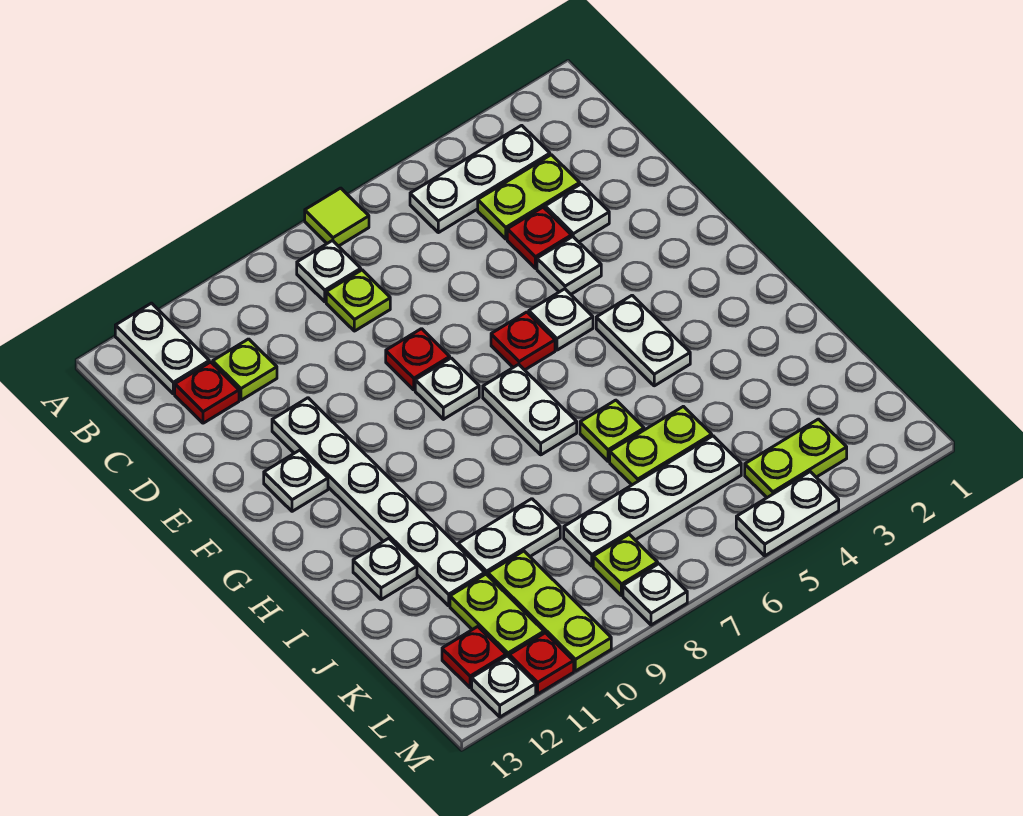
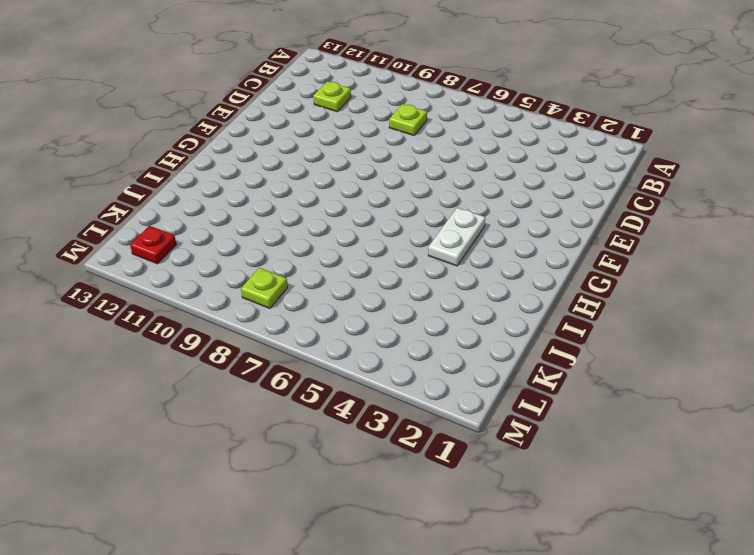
none -> lime 1x1 tile [305,188,369,246]
none -> white 1x2 plate [115,303,209,394]
none -> white 1x3 plate [410,125,550,233]
none -> white 1x1 plate [297,241,361,302]

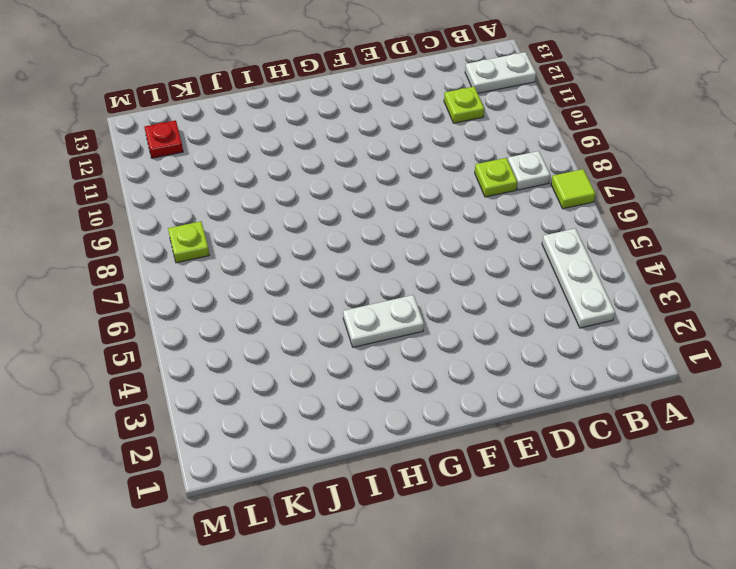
none -> lime 1x2 plate [478,155,580,239]
none -> red 1x1 plate [175,362,239,423]
none -> white 1x1 plate [545,184,609,242]
none -> red 1x1 plate [507,207,572,268]

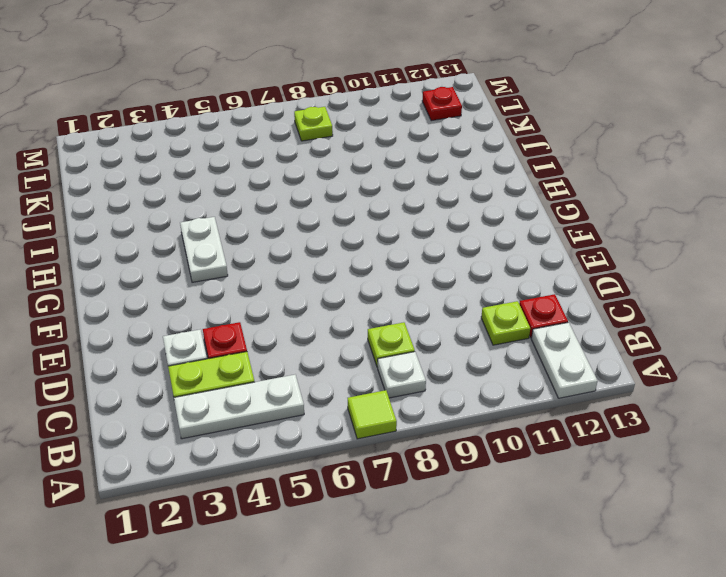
none -> white 1x1 plate [537,237,601,294]
none -> red 1x1 plate [386,329,450,390]
none -> white 1x6 plate [272,398,485,606]
none -> white 1x1 plate [529,289,593,350]

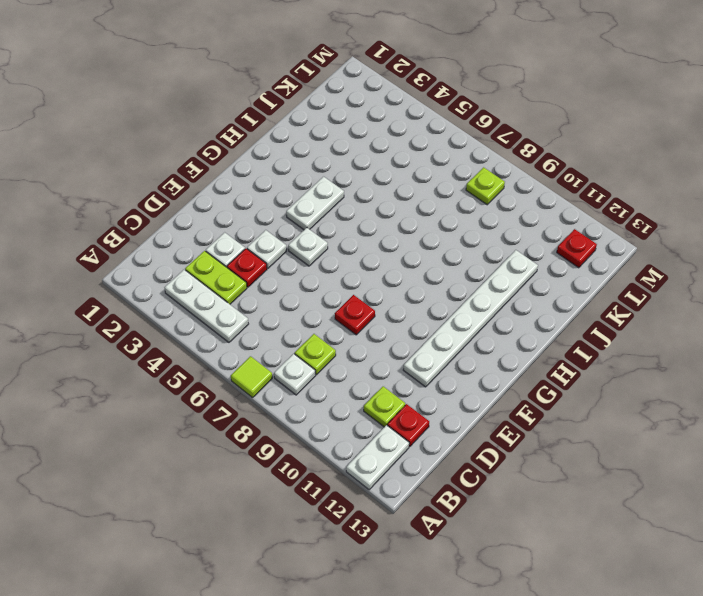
none -> red 1x1 plate [491,312,555,370]
none -> white 1x1 plate [415,358,479,419]
none -> white 1x1 plate [264,450,328,511]
none -> white 1x2 plate [483,364,577,455]

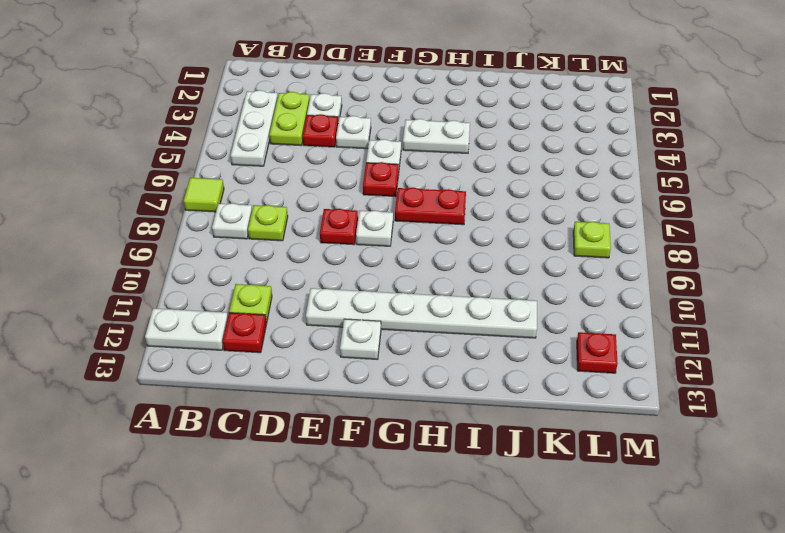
red 1x2 plate [395,188,466,225] -> white 1x2 plate [483,364,577,455]
none -> lime 1x1 plate [580,400,644,461]
none -> white 1x1 plate [353,538,417,600]
none -> lime 1x2 plate [610,406,712,485]
none -> white 1x2 plate [458,499,560,575]

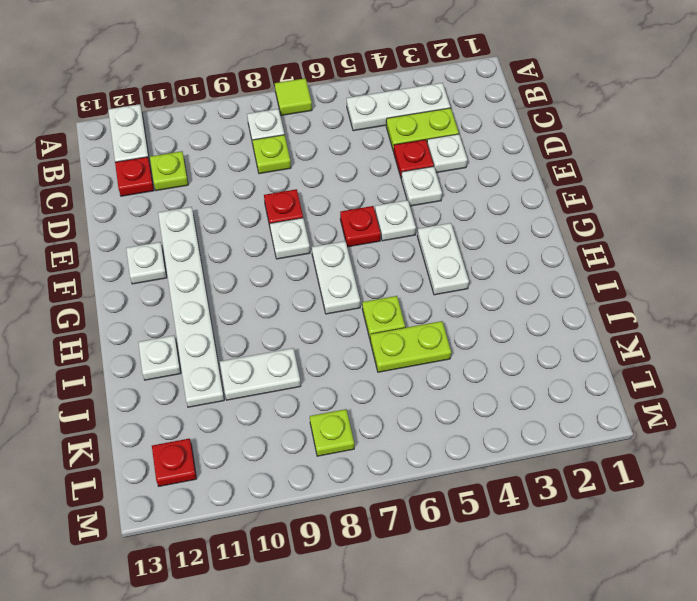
none -> white 1x4 plate [564,436,741,566]
none -> lime 1x3 plate [488,551,611,671]
none -> lime 1x2 plate [450,574,544,657]
none -> lime 1x2 plate [745,419,847,497]

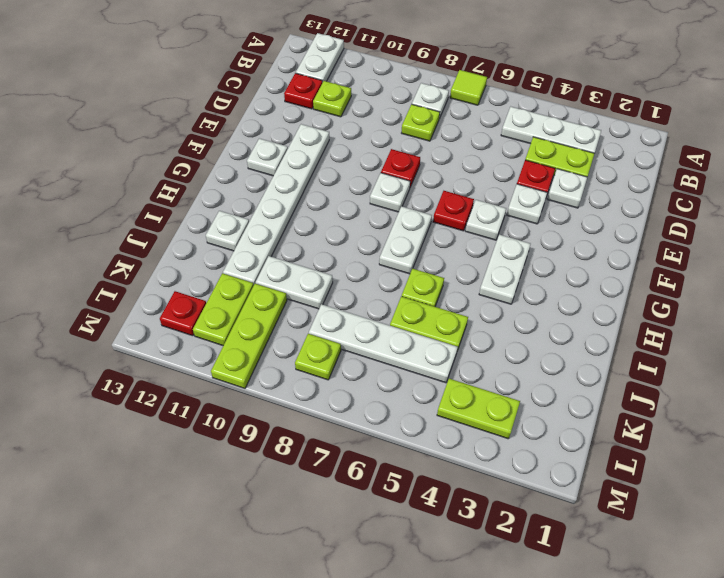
none -> white 1x2 plate [736,472,839,556]
none -> white 1x1 plate [623,564,687,625]
none -> red 1x1 plate [509,633,574,694]
none -> white 1x1 plate [472,656,536,717]

